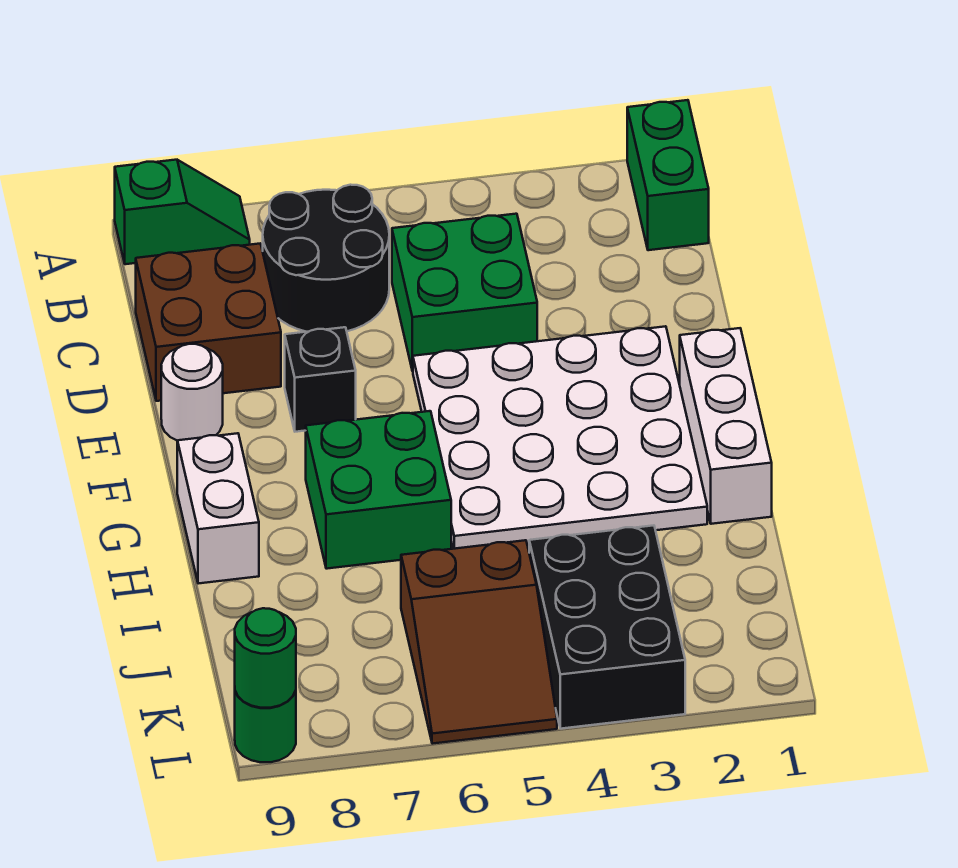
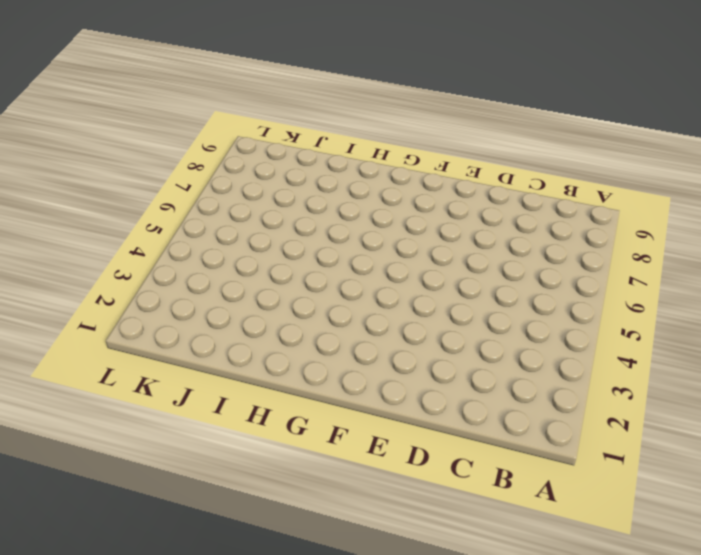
none -> green 1x2 brick [627,100,709,250]
none -> green 1x2 slope [115,160,250,264]
none -> black 2x2 round brick [263,185,389,332]

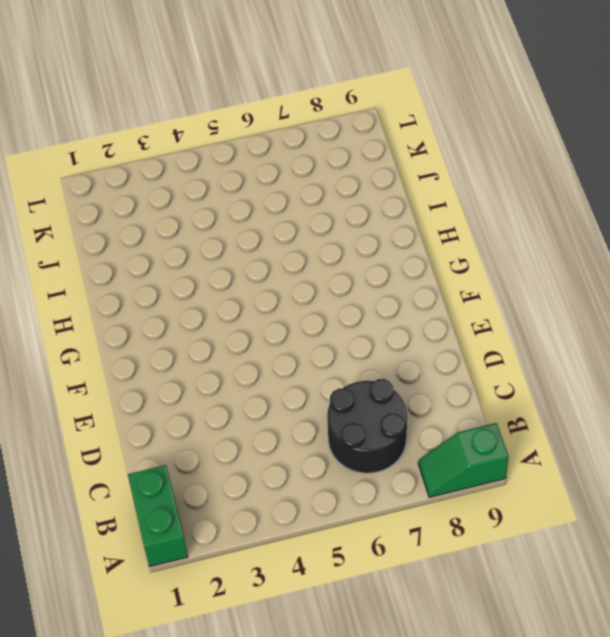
none -> green 2x2 brick [392,214,537,371]
none -> brown 2x2 brick [136,244,281,401]
none -> white 4x4 plate [413,326,707,549]

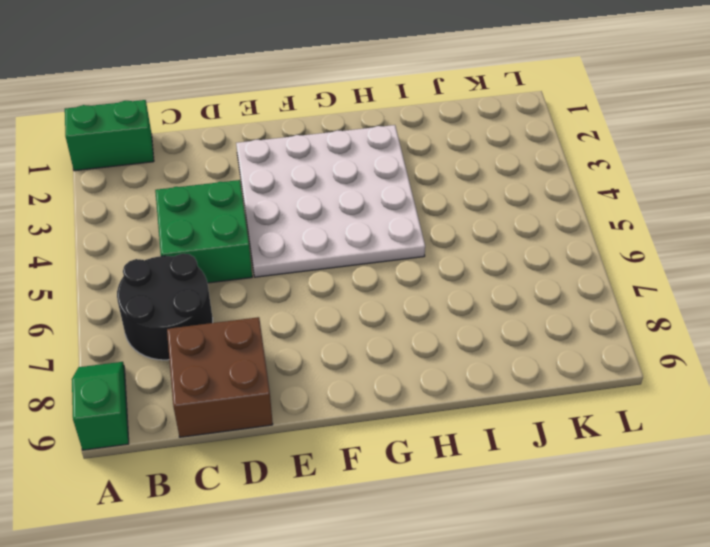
none -> black 1x1 brick [285,327,356,432]
none -> white 1x1 round brick [161,344,223,441]
none -> white 1x3 brick [680,328,772,524]

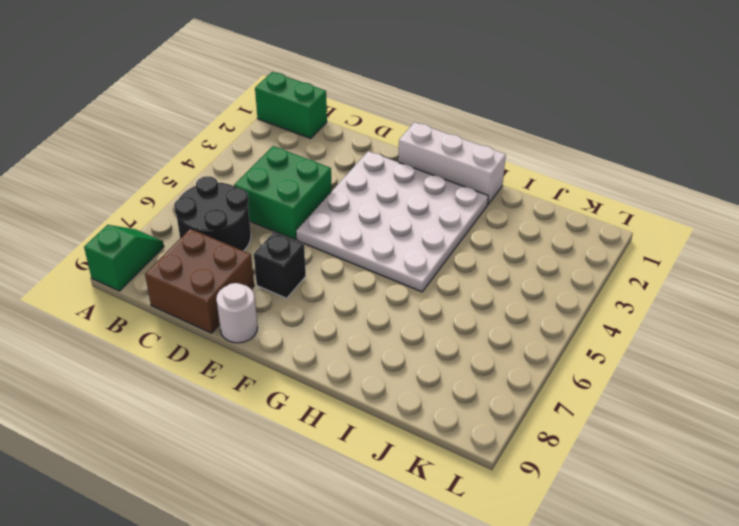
none -> green 2x2 brick [306,411,451,569]
none -> white 1x2 brick [177,433,259,584]
none -> black 2x3 brick [529,525,685,729]

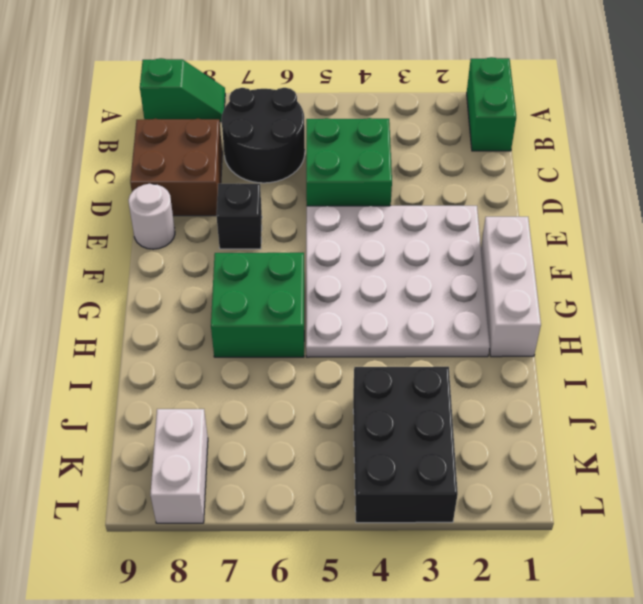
white 1x2 brick [150,409,208,523] -> white 1x2 brick moved to [177,433,259,584]
none -> brown 2x3 slope [401,540,557,744]
none -> green 1x1 round brick [235,690,296,762]
none -> green 1x1 round brick [235,608,296,708]

